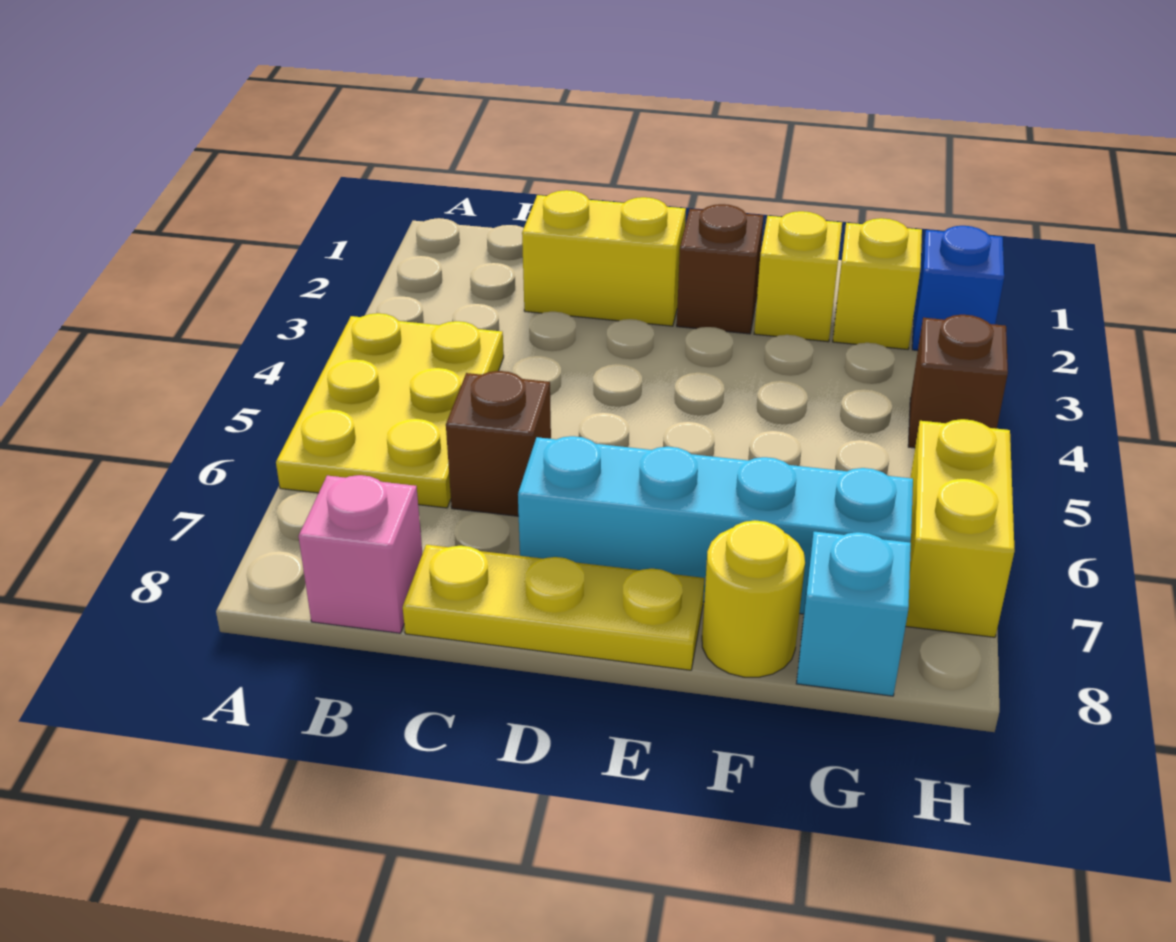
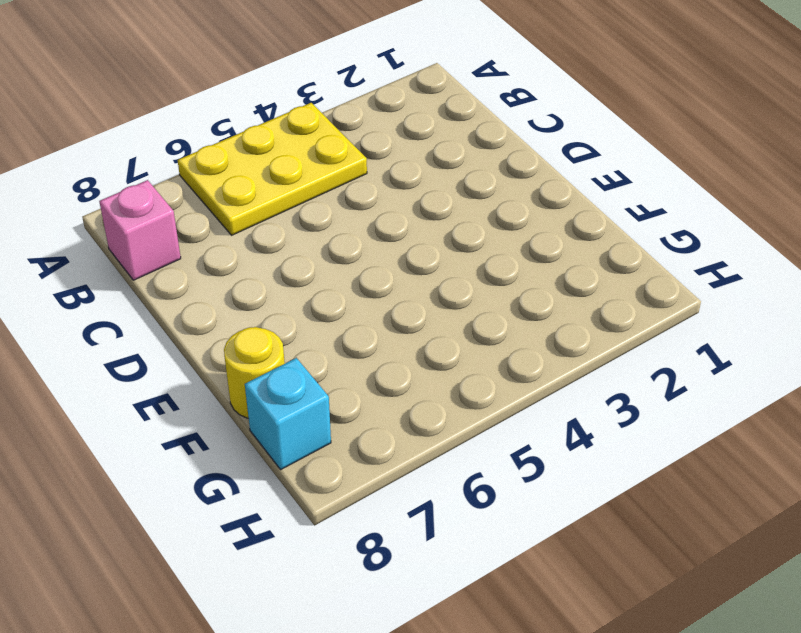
none -> yellow 1x2 brick [522,190,686,326]
none -> brown 1x1 brick [446,371,551,516]
none -> yellow 1x3 plate [403,545,705,670]

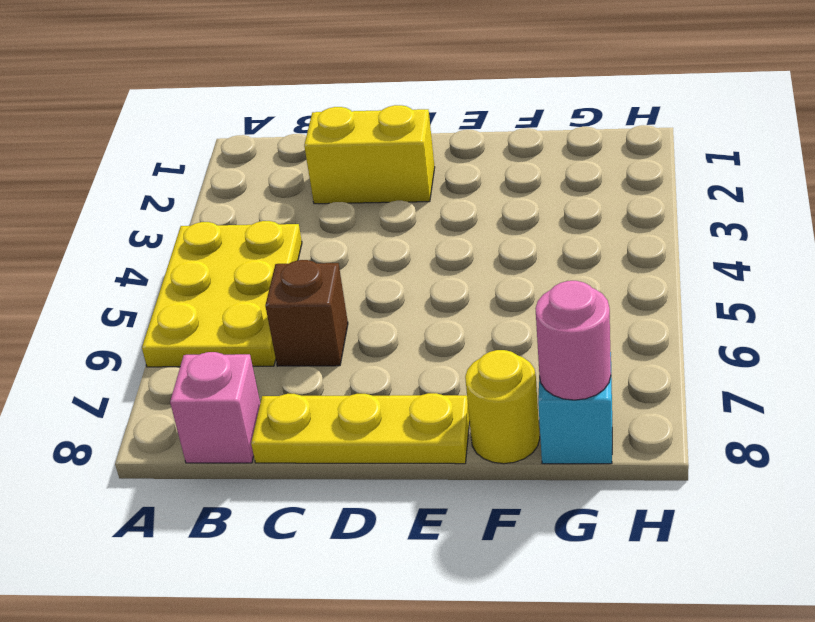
pink 1x1 round brick [535,281,611,400] -> none
none -> cyan 1x4 brick [518,436,913,614]
none -> brown 1x1 brick [677,204,763,334]
none -> yellow 1x1 brick [754,211,842,342]

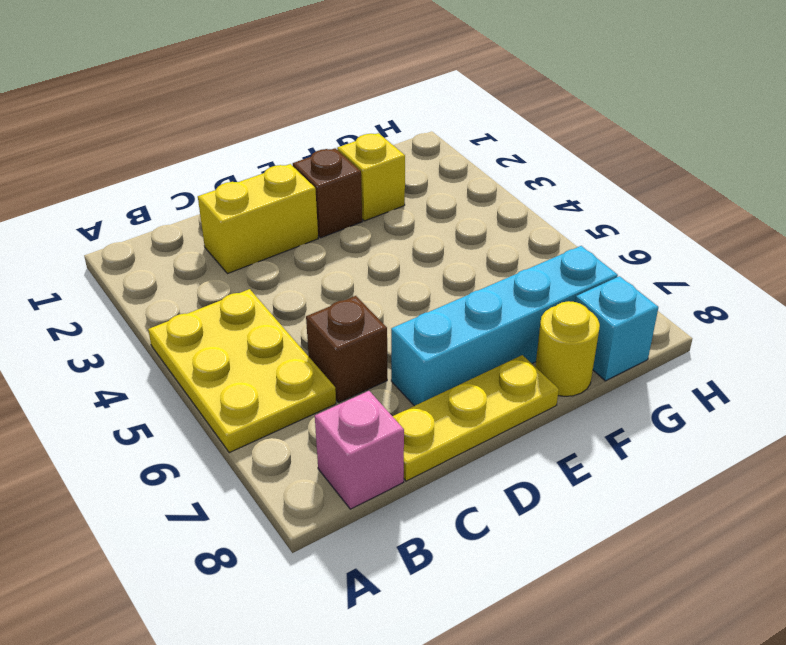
none -> yellow 1x1 brick [833,218,922,349]
none -> blue 1x1 brick [912,226,1004,350]
none -> brown 1x1 brick [908,315,1008,448]

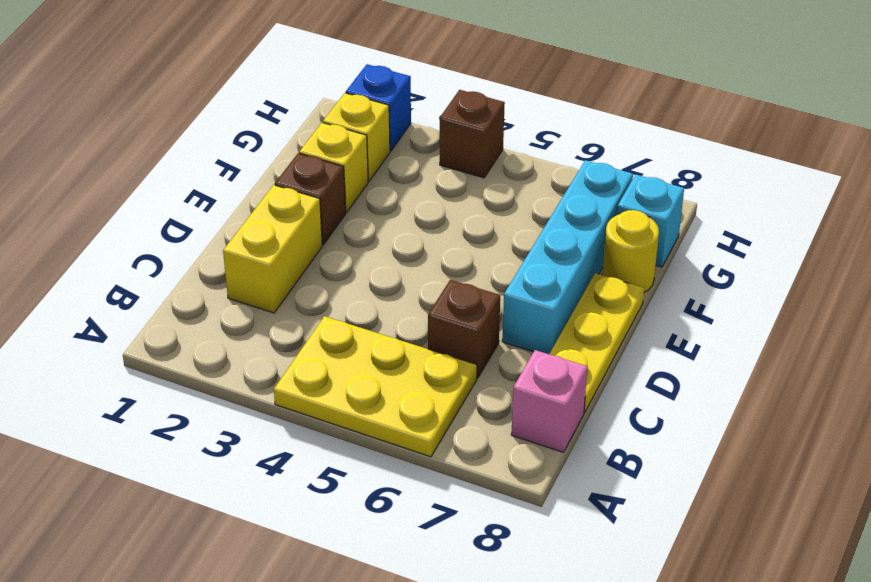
none -> yellow 1x2 brick [906,419,1015,637]

